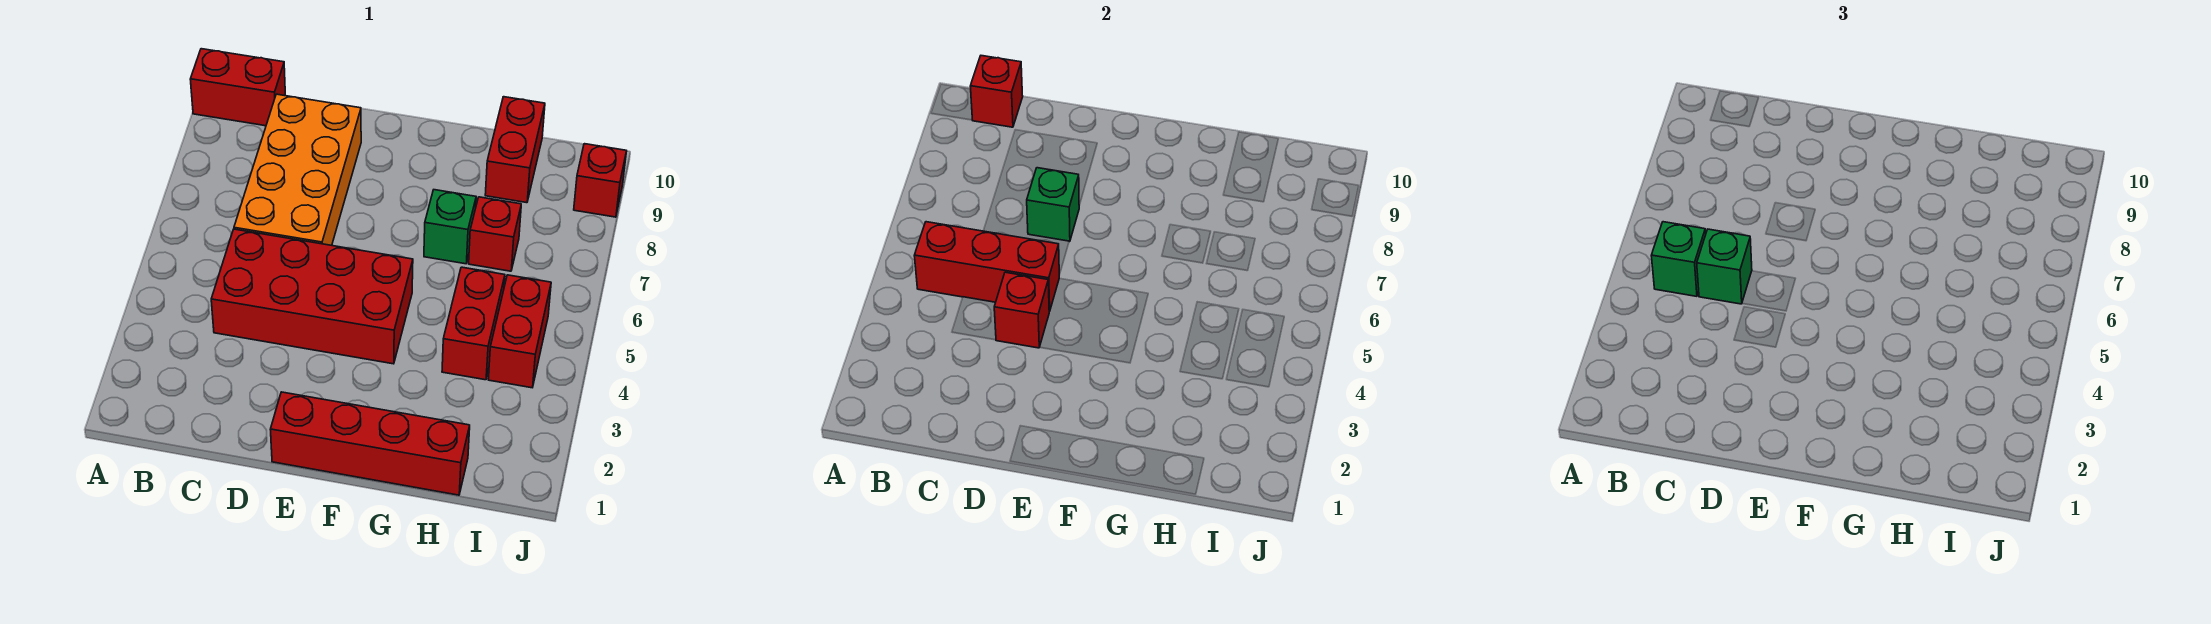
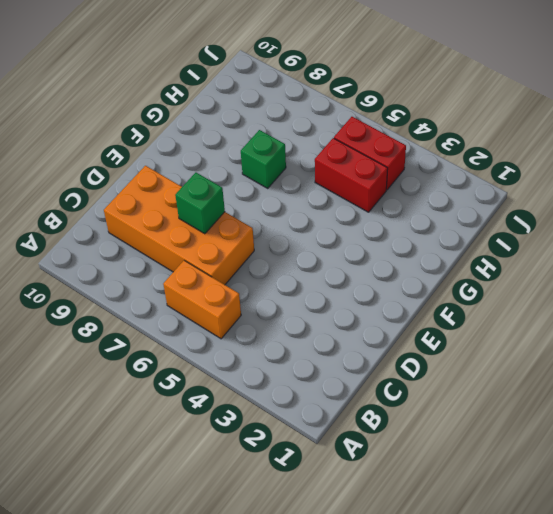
orange 1x2 brick [163,260,241,339] -> none
none -> red 1x2 brick [190,49,285,126]
none -> red 2x4 brick [211,229,413,364]
none -> red 1x4 brick [270,392,470,495]

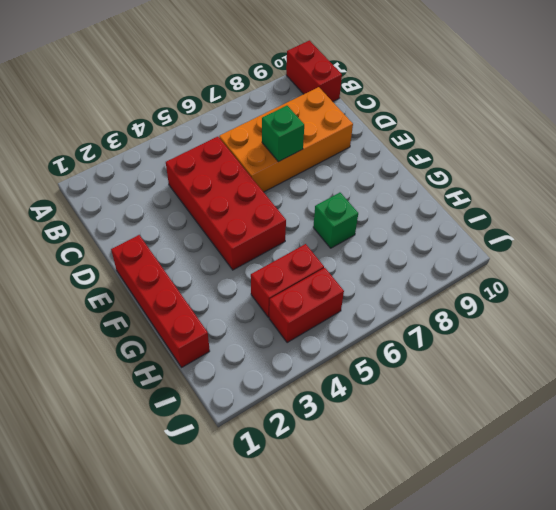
none -> red 1x1 brick [469,197,521,271]
none -> red 1x2 brick [485,97,545,203]
none -> red 1x1 brick [574,144,626,217]

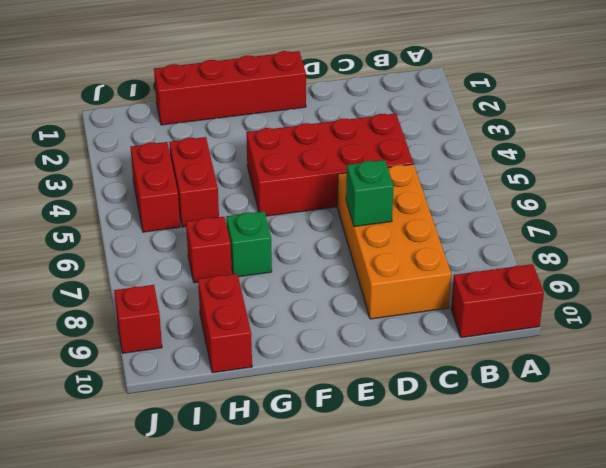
none -> red 1x3 brick [914,222,1059,311]
none -> red 1x1 brick [970,56,1023,127]
none -> red 1x1 brick [994,272,1049,348]

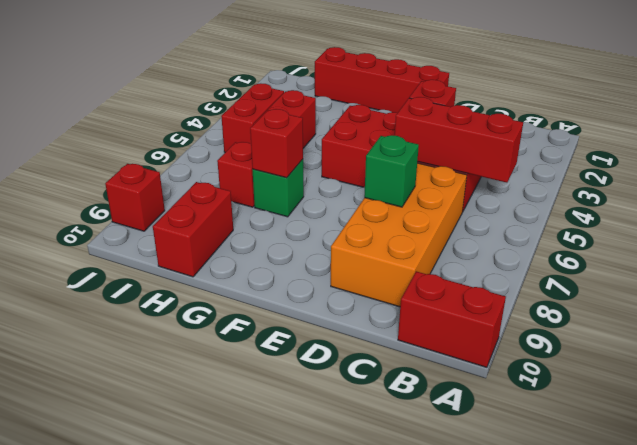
red 1x1 brick [250,109,303,178] -> red 1x1 brick moved to [970,56,1023,127]
none -> green 1x1 brick [1651,222,1706,296]
none -> green 1x1 brick [1697,229,1752,304]

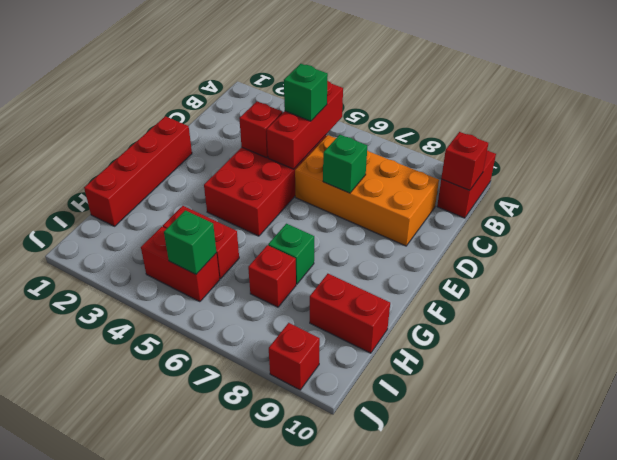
green 1x1 brick [164,210,216,274] -> green 1x1 brick moved to [1651,222,1706,296]

